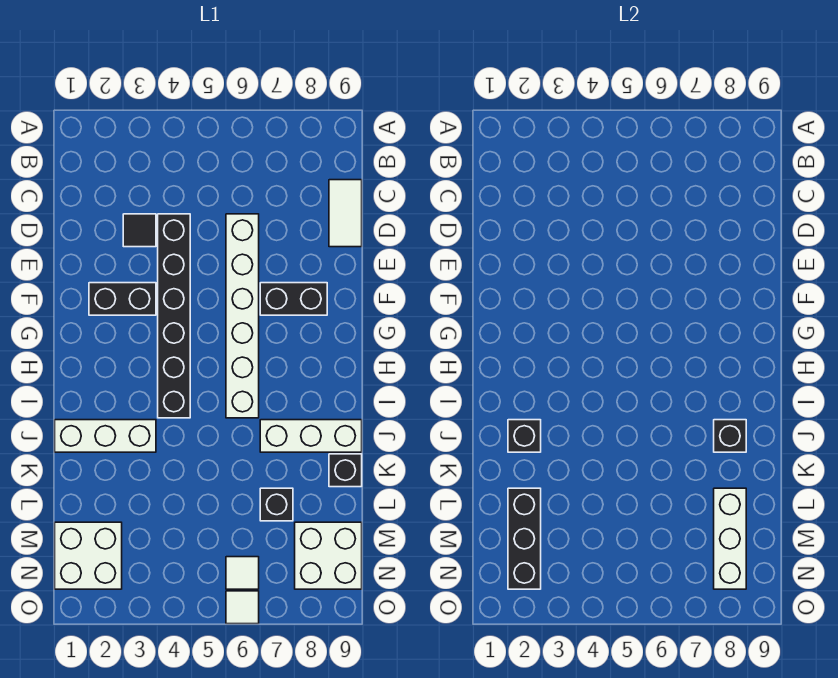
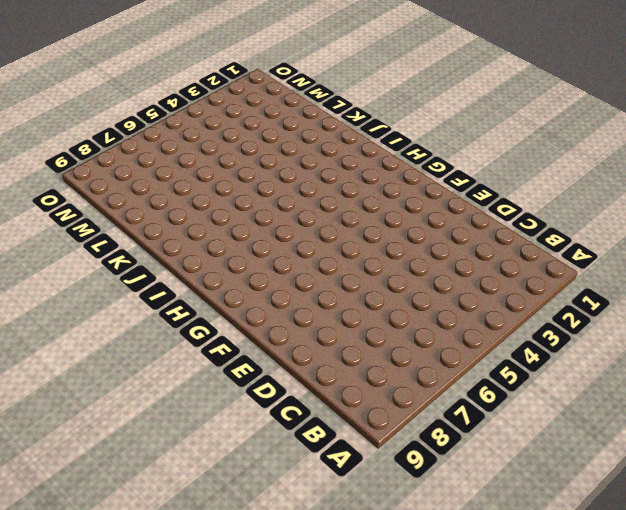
none -> white 1x2 tile [329,180,362,247]
none -> black 1x1 tile [123,214,156,247]
none -> black 1x6 brick [158,214,190,418]

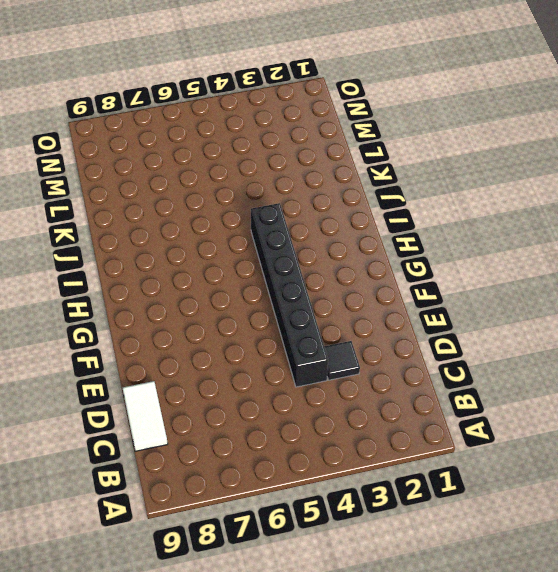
none -> white 1x6 brick [226,214,259,418]
none -> black 1x2 brick [89,283,156,315]
none -> black 1x2 brick [260,283,327,315]

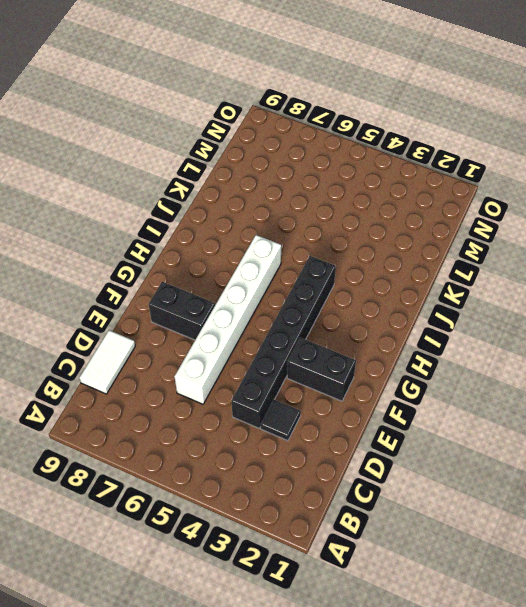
none -> white 1x3 brick [55,420,156,452]
none -> white 1x3 brick [260,420,362,452]
none -> black 1x1 brick [329,454,362,487]

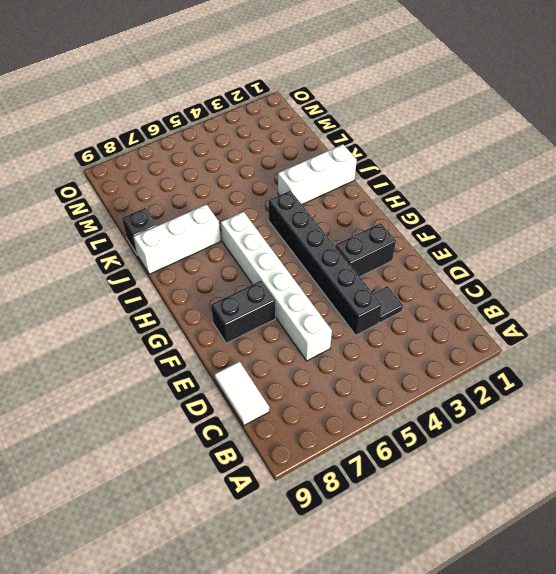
none -> black 1x1 brick [260,488,293,521]
none -> white 2x2 brick [55,522,122,589]
none -> white 2x2 brick [295,522,362,589]

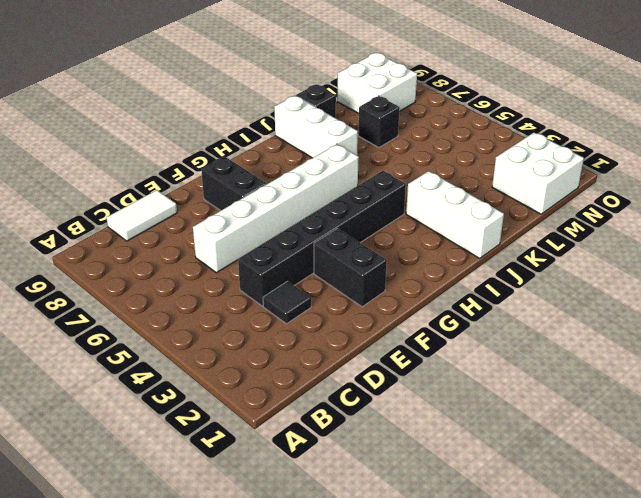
none -> white 1x1 tile [226,557,259,589]
none -> white 1x1 tile [226,591,259,624]
none -> black 1x1 brick [508,420,541,452]

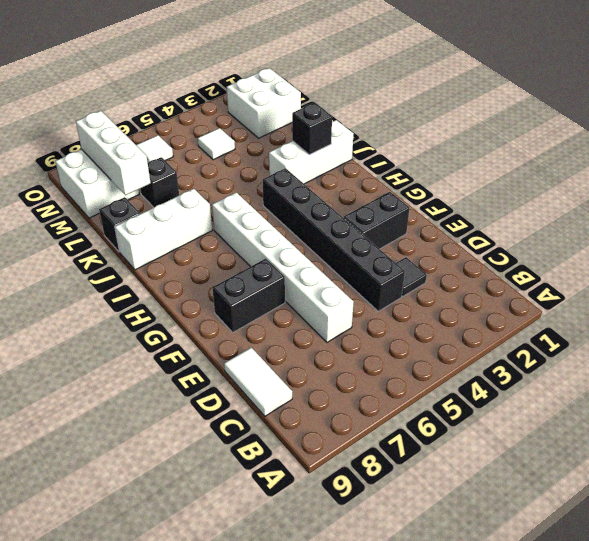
white 1x1 tile [198,128,235,160] -> white 1x1 tile moved to [226,591,259,624]
none -> black 1x1 brick [714,420,746,452]
none -> black 1x3 brick [508,488,541,589]

